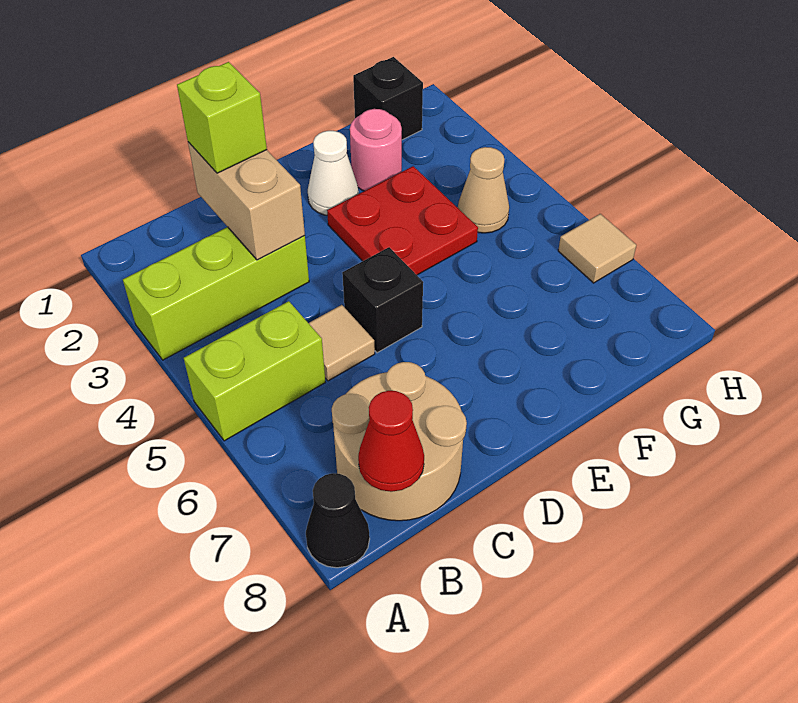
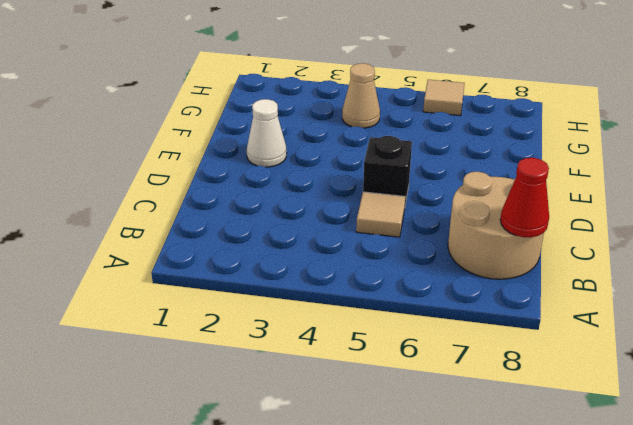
none -> lime 1x3 brick [123,227,309,360]
none -> lime 1x2 brick [184,301,326,441]
none -> black 1x1 cone [306,473,370,568]

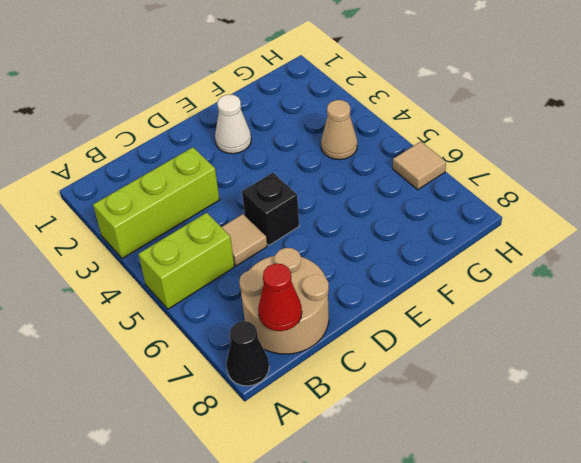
none -> red 2x2 plate [327,166,478,275]
none -> pink 1x1 round brick [350,109,402,191]
none -> black 1x1 brick [353,57,423,140]

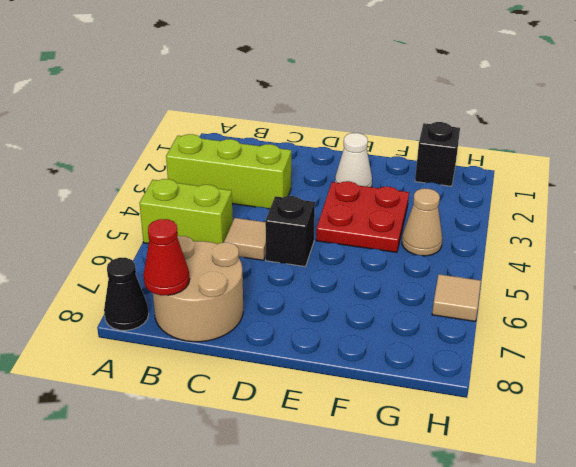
none -> pink 1x1 round brick [350,109,402,191]
none -> tan 1x2 brick [188,142,305,260]
none -> lime 1x1 brick [177,62,267,173]

